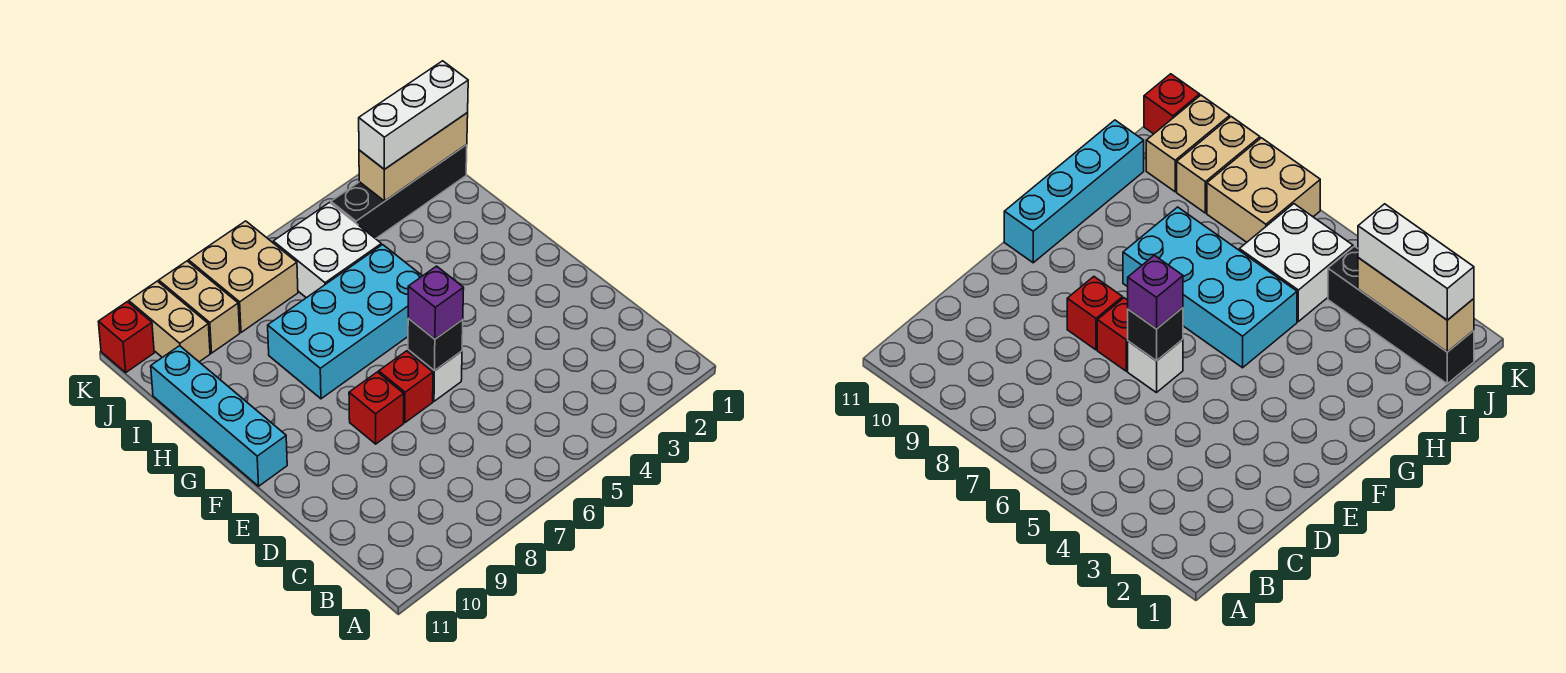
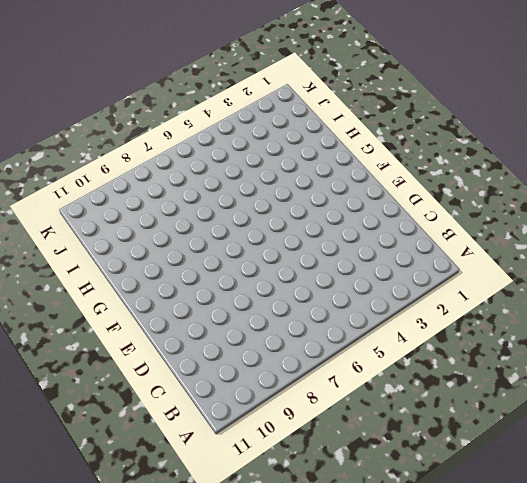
none -> white 1x1 brick [408,350,462,401]
none -> red 1x1 brick [379,351,433,423]
none -> red 1x1 brick [349,372,404,444]

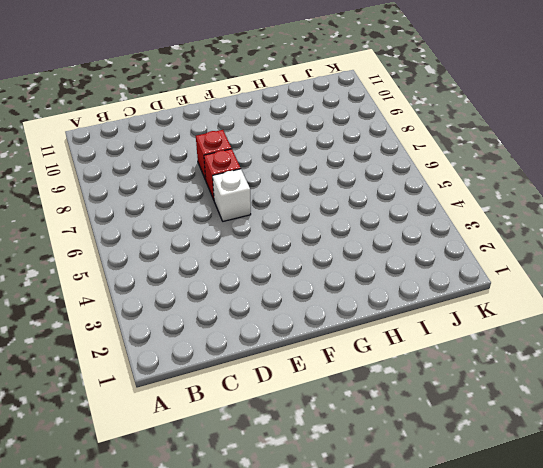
none -> cyan 1x4 brick [151,346,287,486]
none -> cyan 2x4 brick [268,245,422,399]
none -> white 2x2 brick [273,203,381,298]

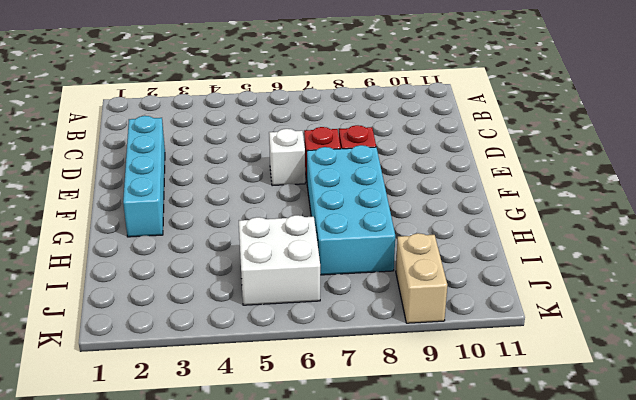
cyan 1x4 brick [123,116,165,237] -> cyan 1x4 brick moved to [151,346,287,486]
cyan 2x4 brick [307,145,395,275] -> cyan 2x4 brick turned to [268,245,422,399]
none -> black 1x4 brick [331,145,467,239]
none -> tan 2x2 brick [189,221,298,332]
none -> tan 1x2 brick [129,281,210,362]

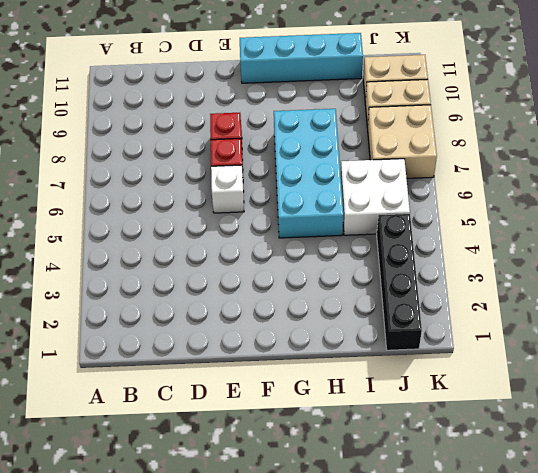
none -> red 1x1 brick [98,302,154,372]
none -> black 1x1 brick [408,318,463,371]
none -> tan 1x3 brick [359,113,468,201]

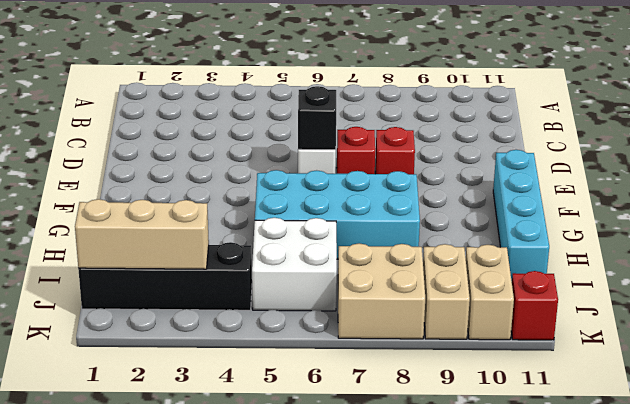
none -> purple 1x1 brick [408,266,464,339]
none -> white 1x3 brick [359,61,468,169]

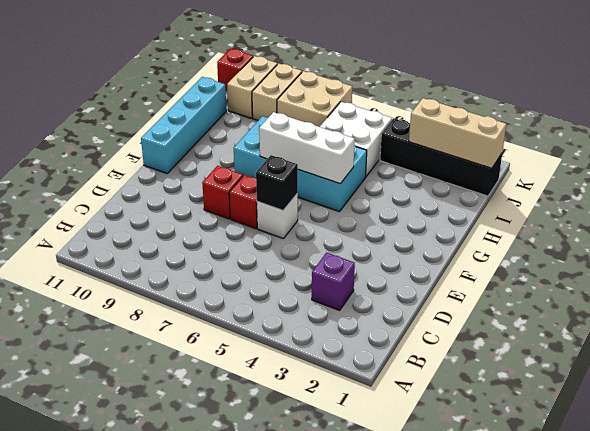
purple 1x1 brick [312,253,355,310] -> purple 1x1 brick moved to [408,266,464,339]
white 1x3 brick [259,112,355,184] -> white 1x3 brick moved to [359,61,468,169]

